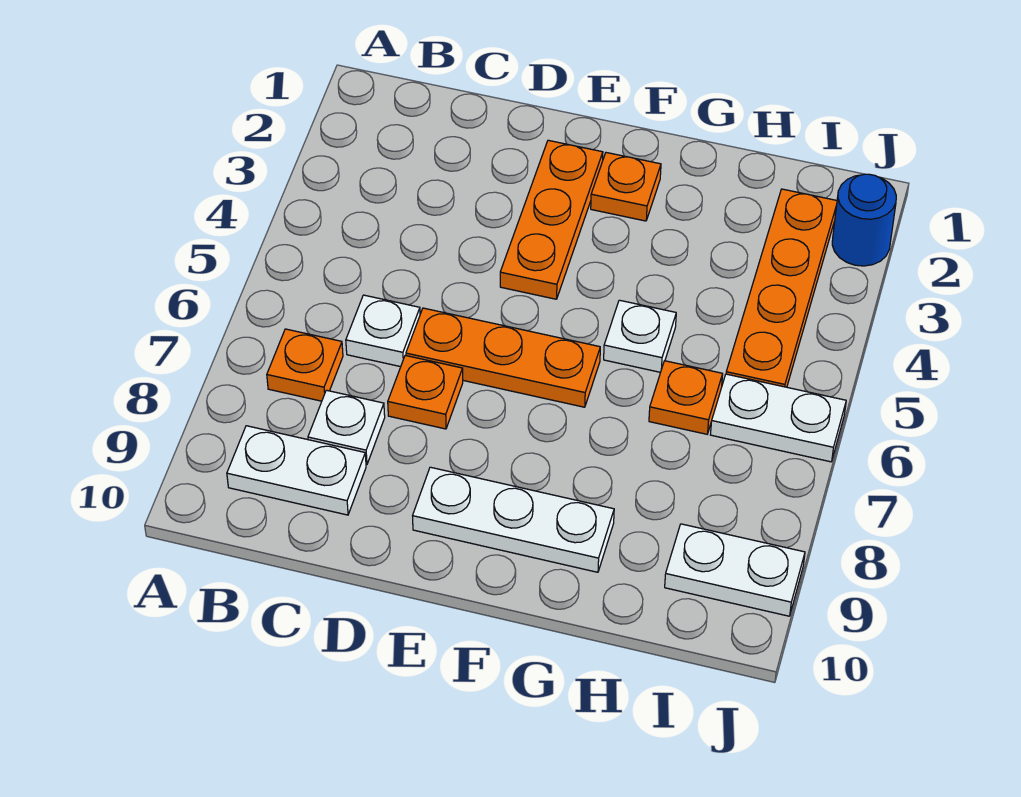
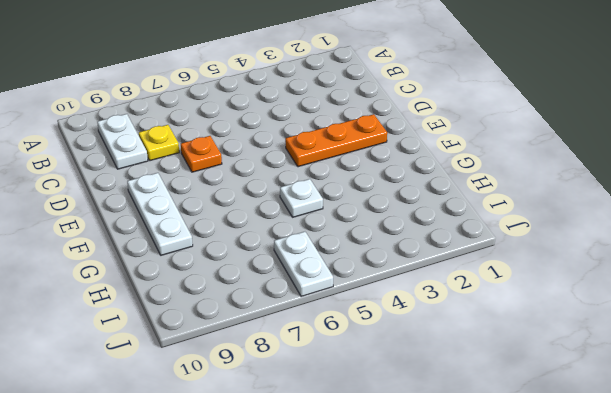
yellow 1x1 plate [139,125,179,161] -> white 1x1 plate [308,390,385,465]
none -> orange 1x1 plate [267,329,343,401]
none -> white 1x1 plate [346,295,420,367]
none -> orange 1x3 plate [406,308,600,407]

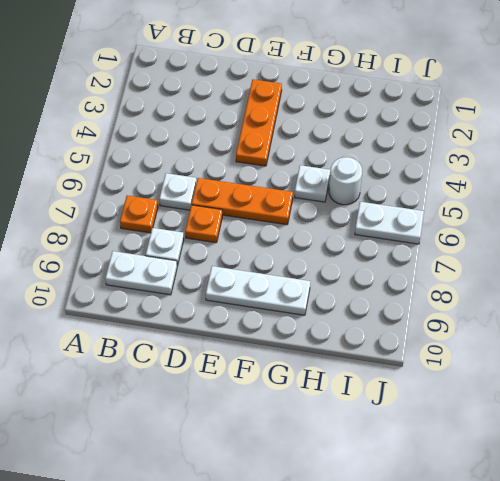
white 1x1 round brick [329,157,362,205] -> none
none -> orange 1x1 plate [591,153,661,221]
none -> orange 1x1 plate [649,361,723,434]
none -> orange 1x4 plate [726,189,837,387]

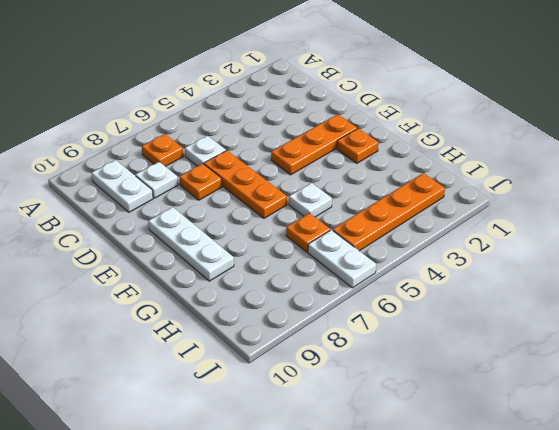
none -> white 1x2 plate [665,524,805,616]
none -> blue 1x1 round brick [832,174,896,266]

